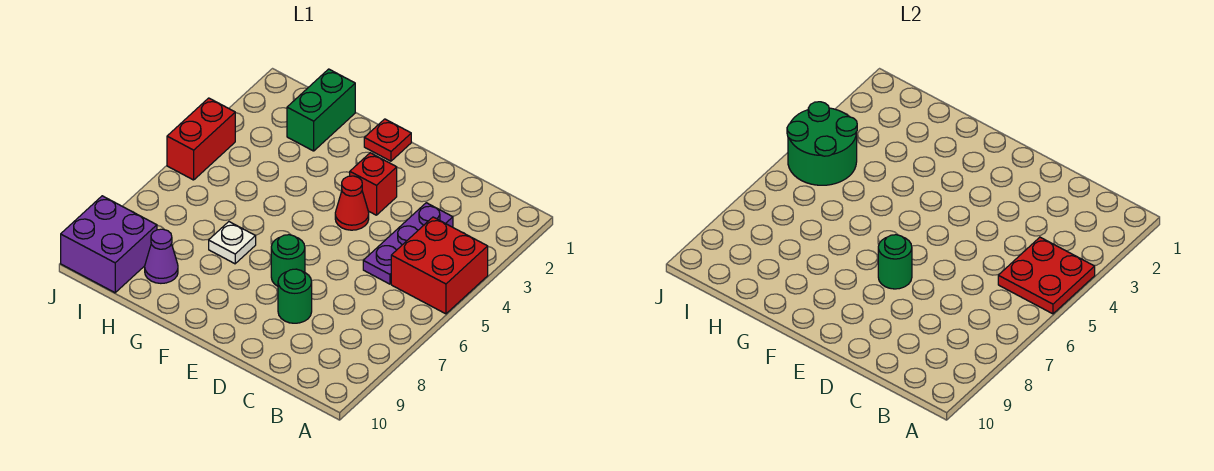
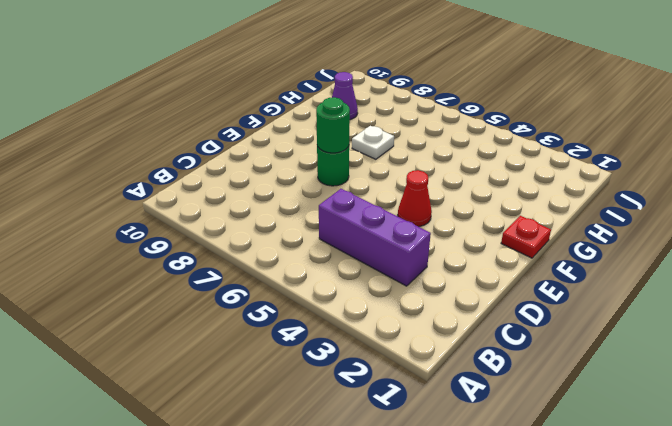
purple 1x3 brick [319,189,431,286] -> purple 1x3 plate [363,203,453,284]
none -> red 2x2 brick [391,217,488,314]
none -> green 1x1 round brick [278,269,312,323]
none -> red 1x1 brick [350,153,397,215]

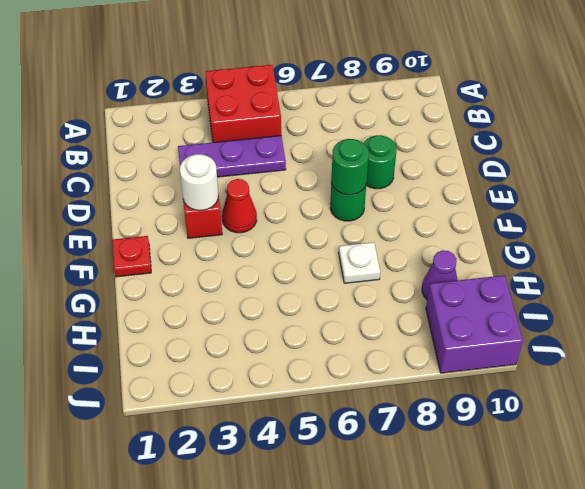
white 1x1 round brick [180,154,219,210] -> none
none -> green 1x2 brick [287,69,355,151]
none -> red 1x2 brick [167,98,235,180]
none -> red 2x2 plate [998,237,1095,314]

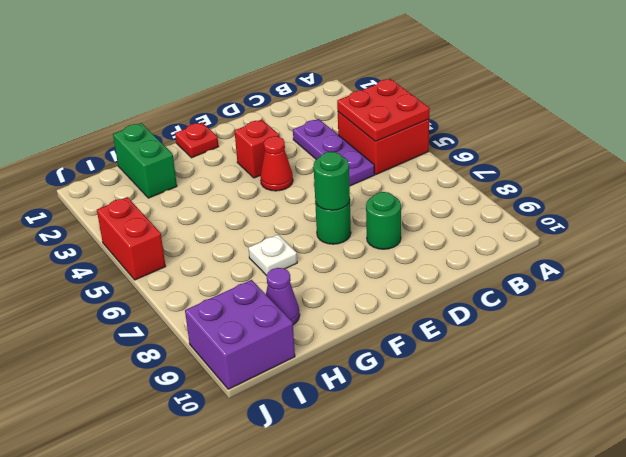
none -> green 2x2 round brick [787,102,857,185]

